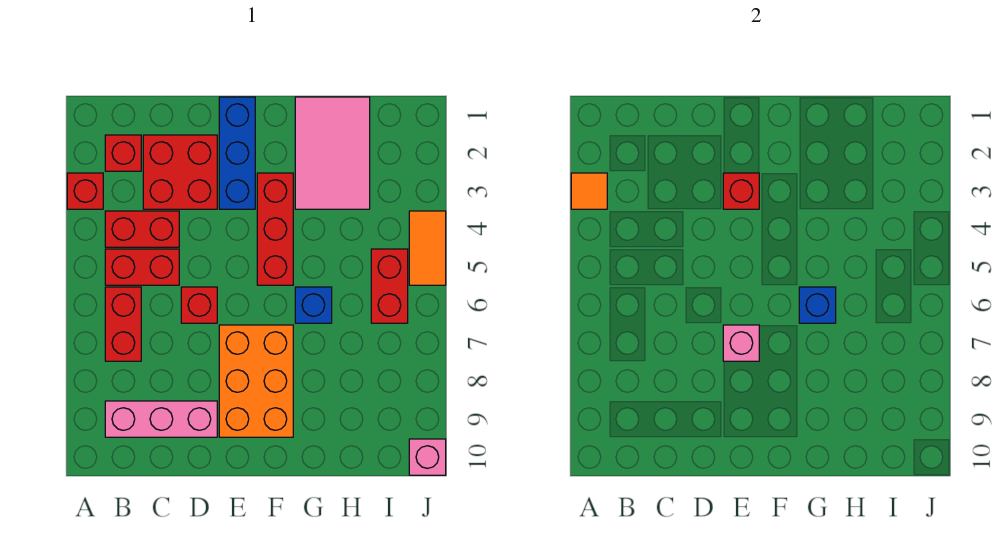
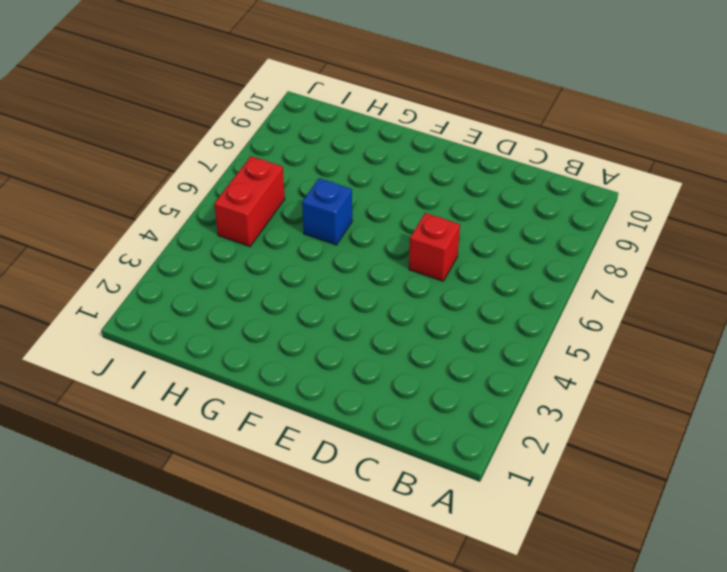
none -> red 1x1 brick [67,173,103,209]
none -> red 1x1 brick [105,135,141,171]
none -> red 1x2 brick [105,211,179,247]

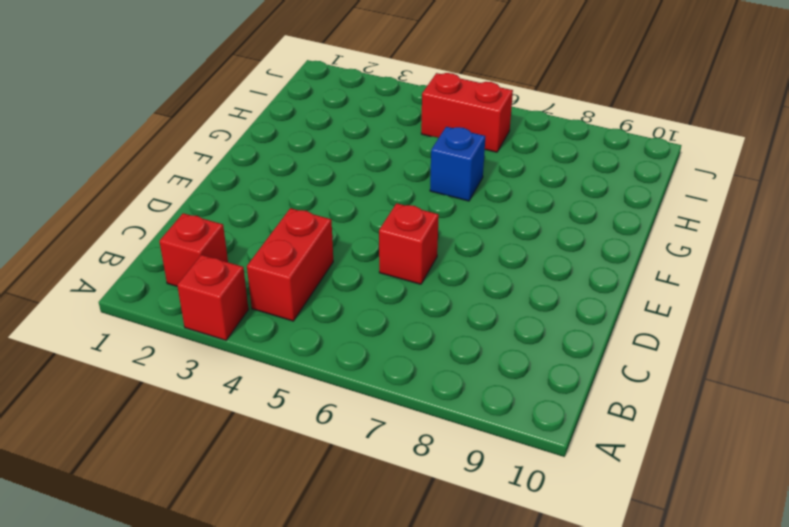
none -> red 1x2 brick [105,249,179,285]
none -> red 1x2 brick [105,287,141,361]
none -> pink 1x3 brick [105,401,217,437]

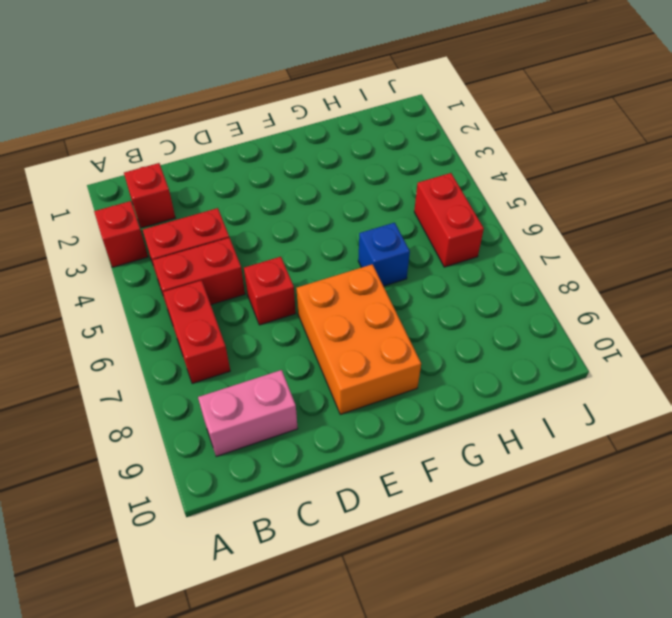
pink 1x2 brick [198,370,298,457] -> pink 1x3 brick [105,401,217,437]
none -> red 2x2 brick [143,135,217,209]
none -> blue 1x3 brick [219,97,255,209]
none -> red 1x3 brick [257,173,293,285]

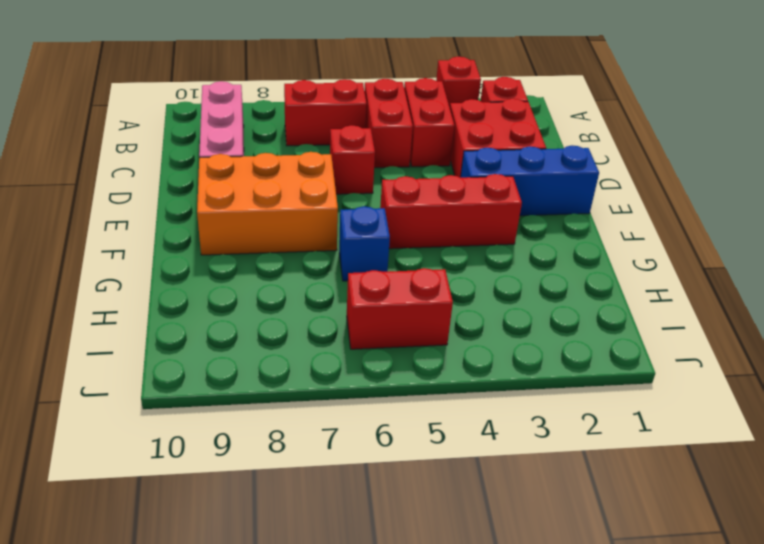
none -> pink 2x3 tile [295,97,370,209]
none -> orange 1x2 tile [409,211,446,285]
none -> pink 1x1 brick [409,439,446,475]

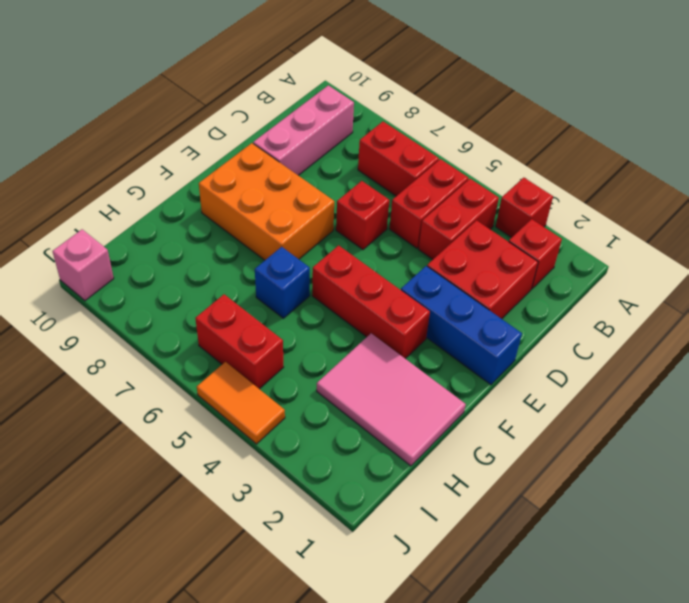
none -> orange 1x1 tile [571,173,607,209]
none -> red 1x1 brick [723,173,759,209]
none -> pink 1x1 brick [723,325,759,361]

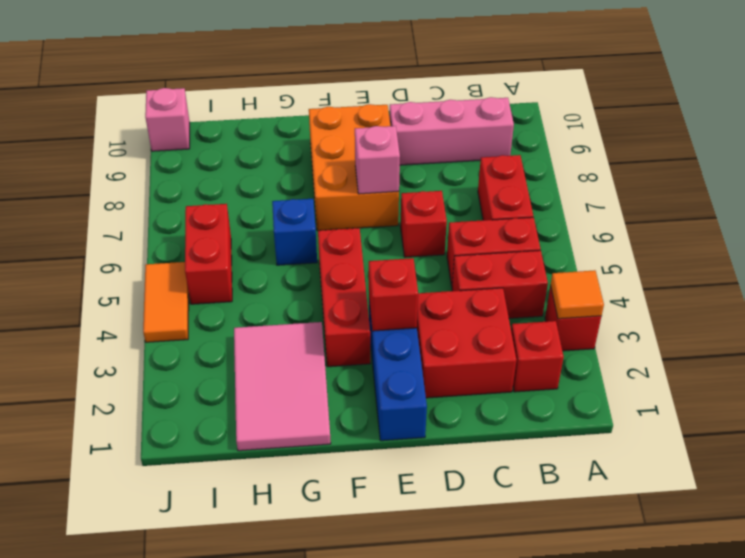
none -> blue 1x1 brick [799,287,836,323]

